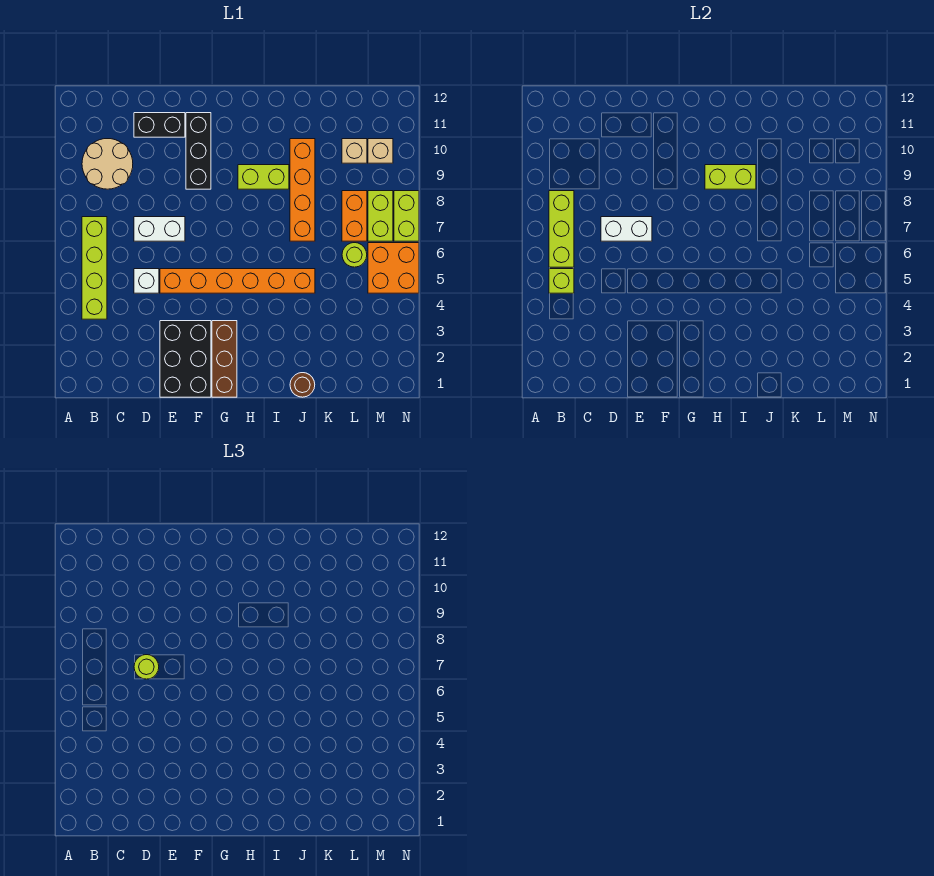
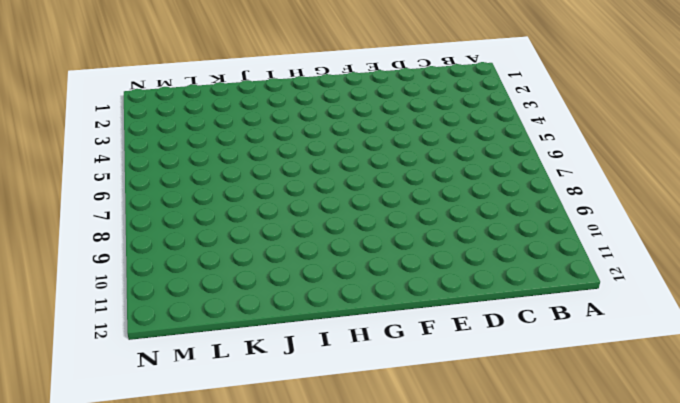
none -> lime 1x4 brick [82,217,107,319]
none -> tan 2x2 round brick [82,139,133,189]
none -> white 1x1 brick [134,269,159,293]

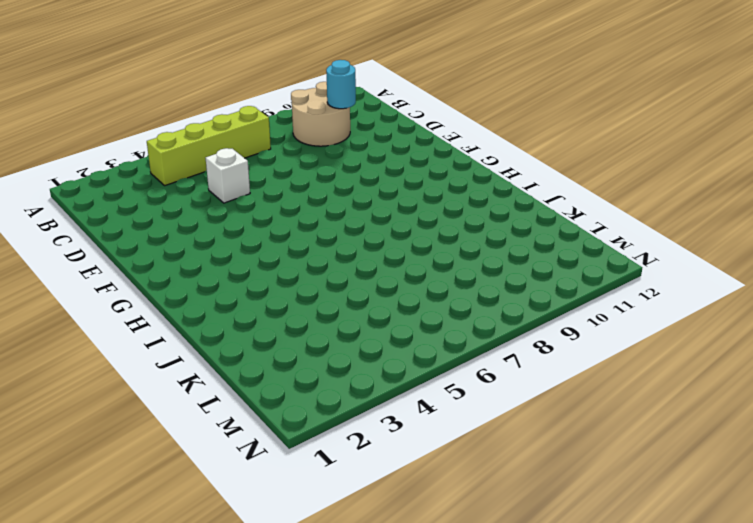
cyan 1x1 round brick [326,60,356,109] -> none
none -> white 1x2 brick [134,217,185,241]
none -> black 1x2 brick [134,113,185,137]
none -> black 2x3 brick [160,321,211,397]

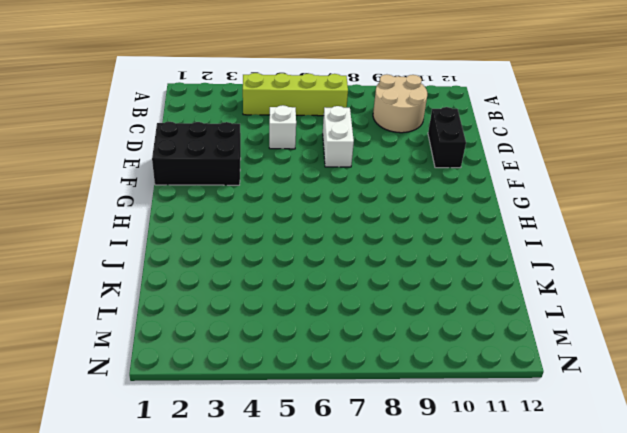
none -> orange 1x6 brick [160,269,315,293]
none -> black 1x3 brick [186,113,211,189]
none -> brown 1x3 brick [212,321,237,397]

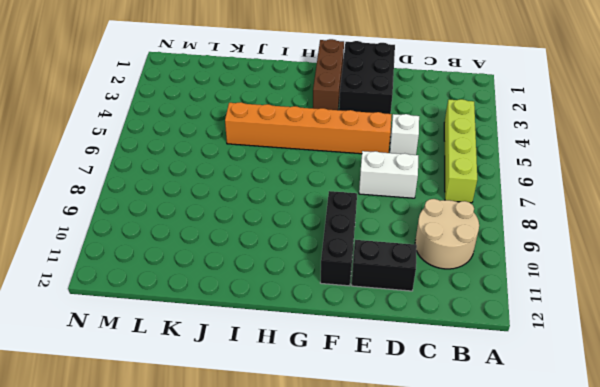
none -> lime 1x2 brick [238,165,289,189]
none -> brown 1x1 round brick [290,373,315,397]
none -> orange 1x4 brick [290,139,315,241]

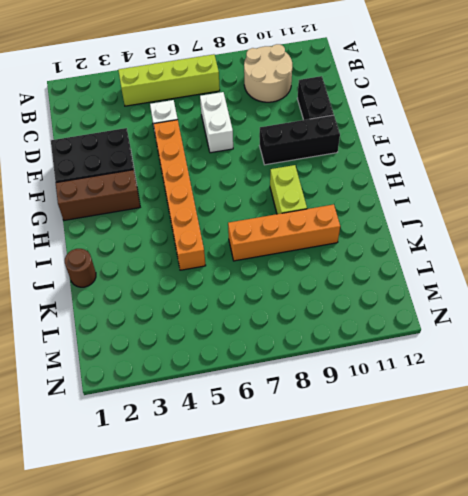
none -> lime 1x1 round brick [342,243,367,267]
none -> orange 1x2 brick [342,191,367,241]
none -> tan 1x1 brick [342,139,367,163]

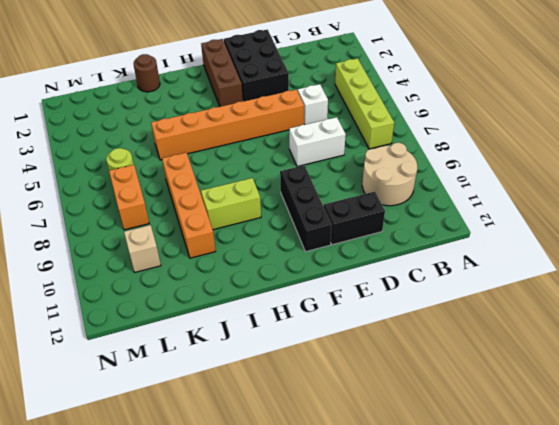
none -> orange 2x2 brick [368,243,419,293]
none -> lime 1x2 brick [368,191,393,241]
none -> tan 1x1 brick [368,139,393,163]

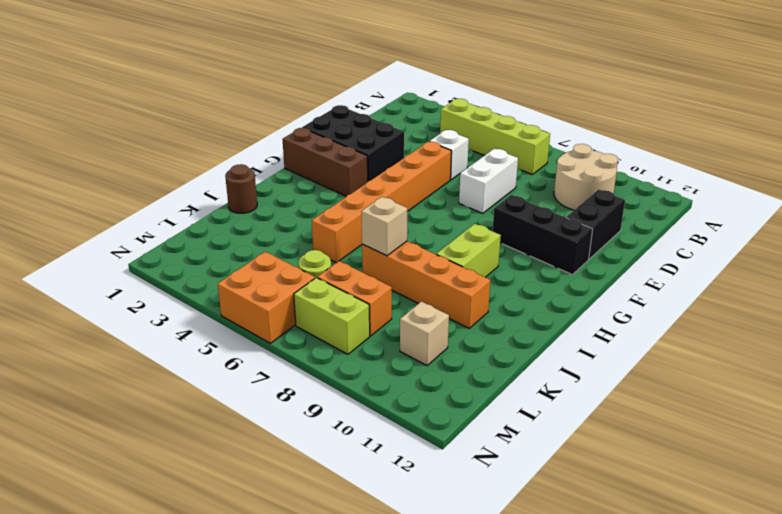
tan 1x1 brick [361,197,407,256] -> tan 1x1 brick moved to [368,139,393,163]
none -> lime 1x2 brick [394,191,419,241]
none -> lime 1x1 brick [549,269,574,293]
none -> lime 1x3 brick [549,191,574,267]

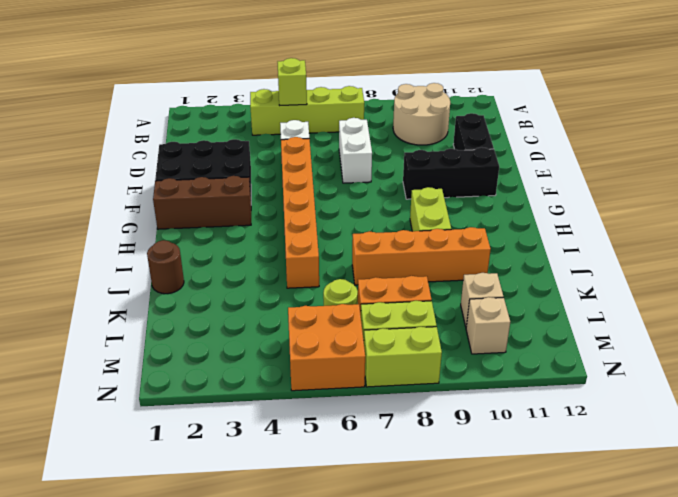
none -> lime 1x3 brick [549,191,574,267]
none -> white 1x2 brick [601,217,652,241]
none -> lime 1x2 brick [705,165,756,189]

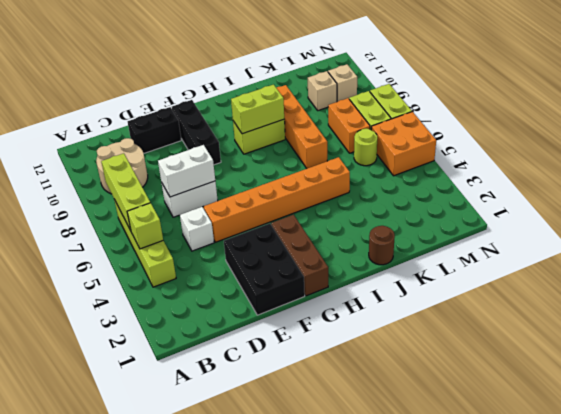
none -> lime 1x1 round brick [134,655,159,679]

